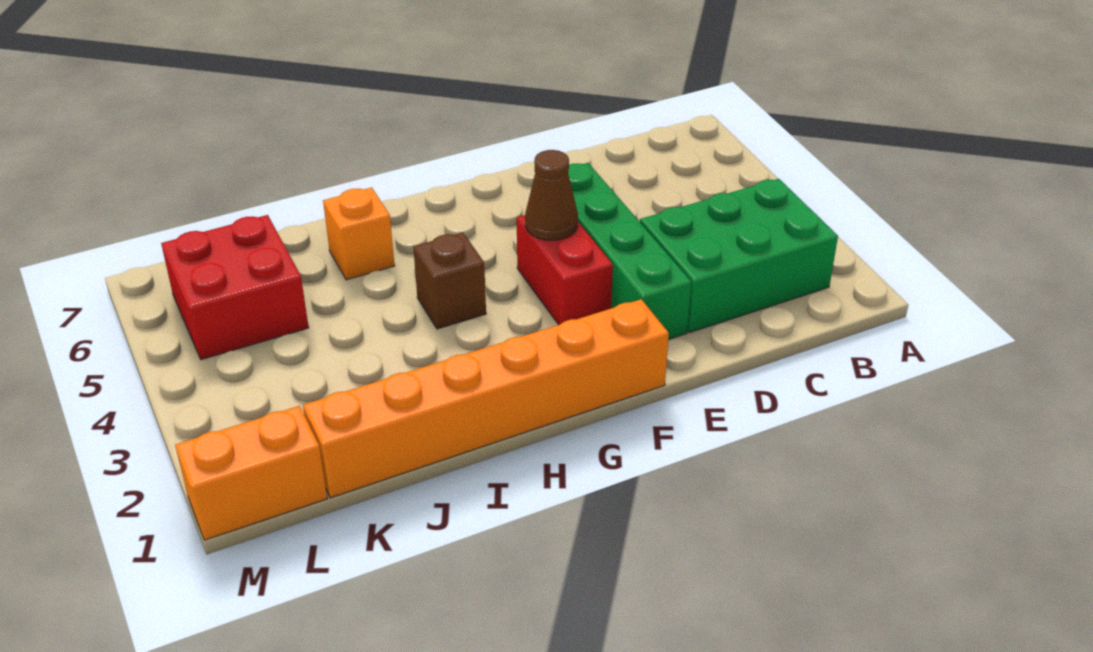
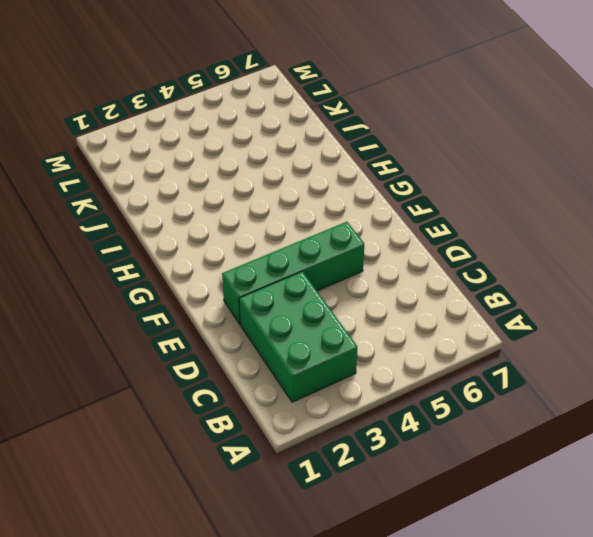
none -> orange 1x6 brick [303,299,669,498]
none -> red 1x2 brick [517,215,613,325]

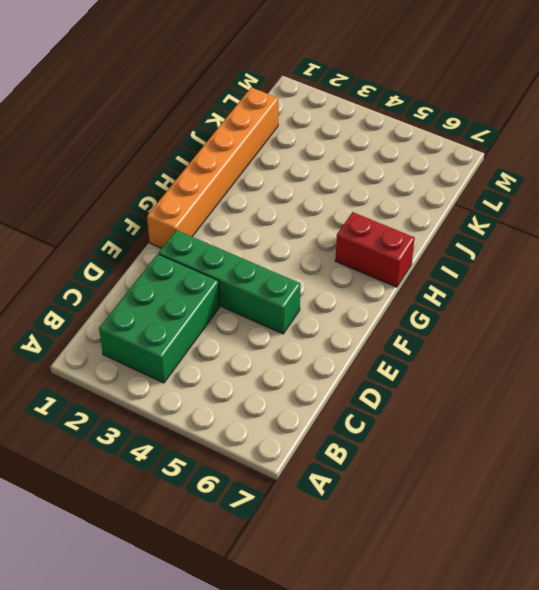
red 1x2 brick [335,212,415,287] -> red 1x2 brick moved to [517,215,613,325]
none -> brown 1x1 brick [413,233,486,329]
none -> orange 1x1 brick [323,187,394,280]

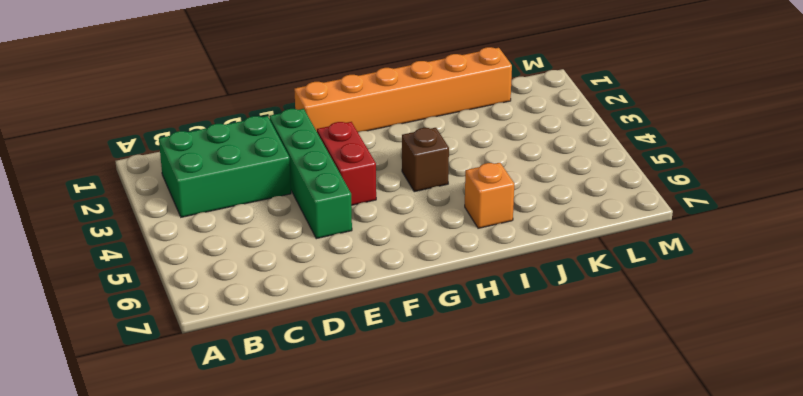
none -> red 2x2 brick [161,215,309,360]
none -> orange 1x2 brick [175,406,327,540]

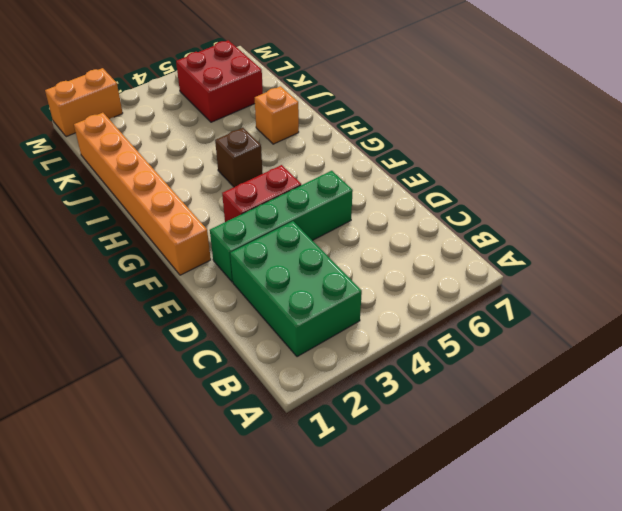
orange 1x2 brick [45,68,123,137] -> orange 1x2 brick turned to [175,406,327,540]
none -> brown 1x1 cone [525,150,578,240]

